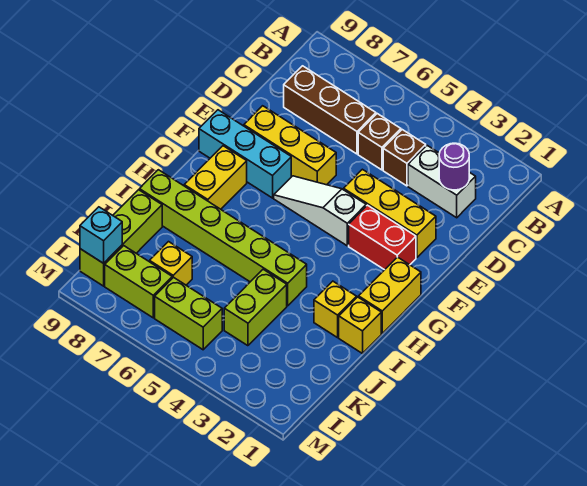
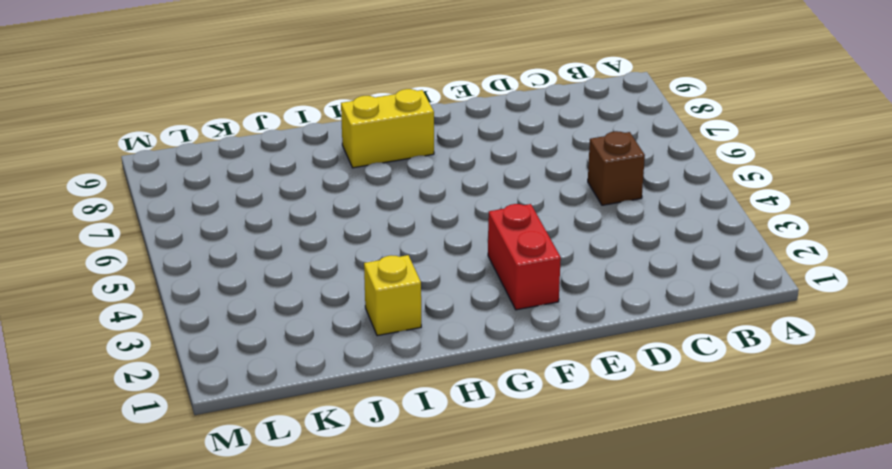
none -> white 1x2 brick [408,146,476,218]
none -> brown 1x1 brick [383,130,426,186]
none -> brown 1x3 brick [284,66,376,154]

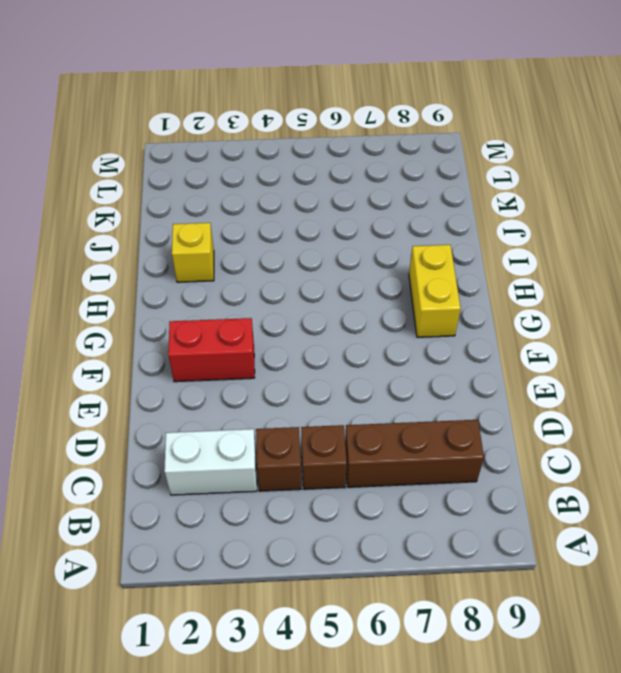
none -> yellow 1x3 brick [343,169,436,258]
none -> yellow 1x3 brick [244,106,336,185]
none -> white 1x3 slope [274,176,366,246]

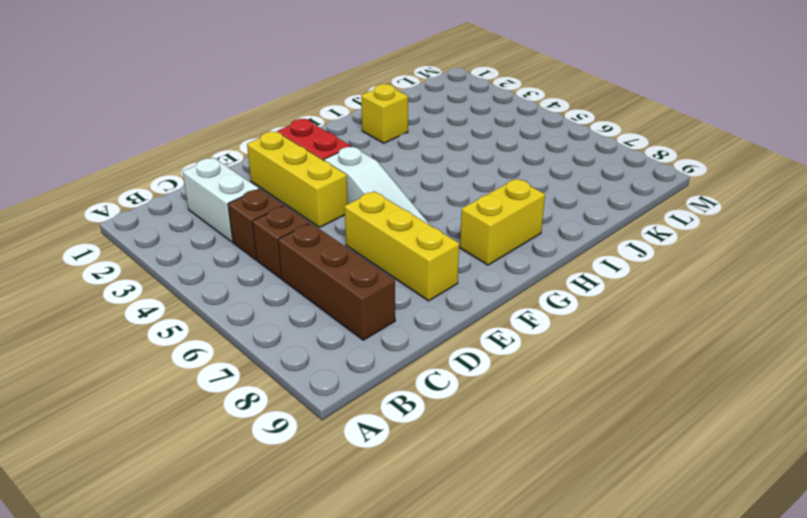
none -> cyan 1x3 brick [199,110,291,198]
none -> yellow 1x2 brick [359,257,421,333]
none -> yellow 1x1 brick [339,297,381,354]

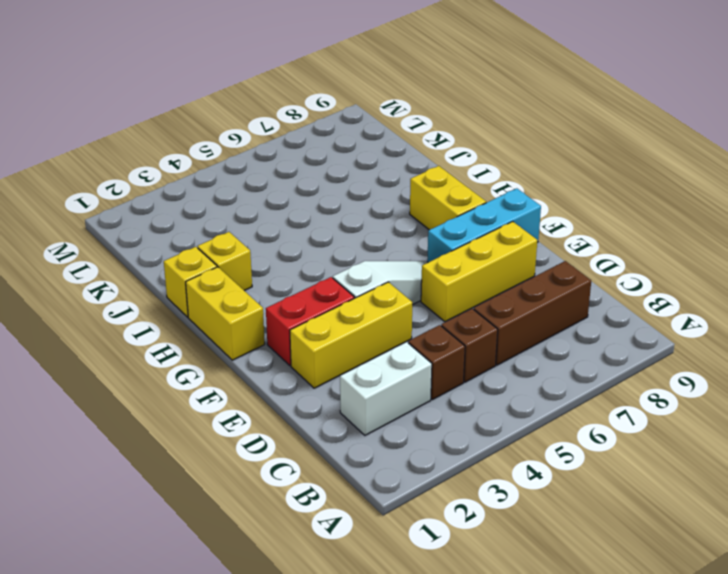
none -> lime 1x6 brick [139,170,307,306]
none -> lime 1x2 brick [224,269,287,346]
none -> lime 1x3 brick [80,190,162,286]

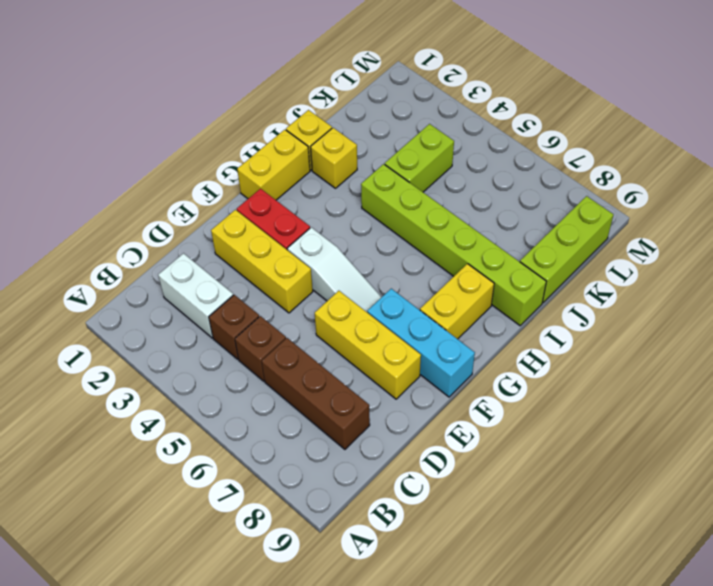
none -> yellow 1x1 brick [150,242,192,285]
none -> lime 1x2 brick [155,277,222,350]
none -> lime 1x2 brick [105,246,172,318]

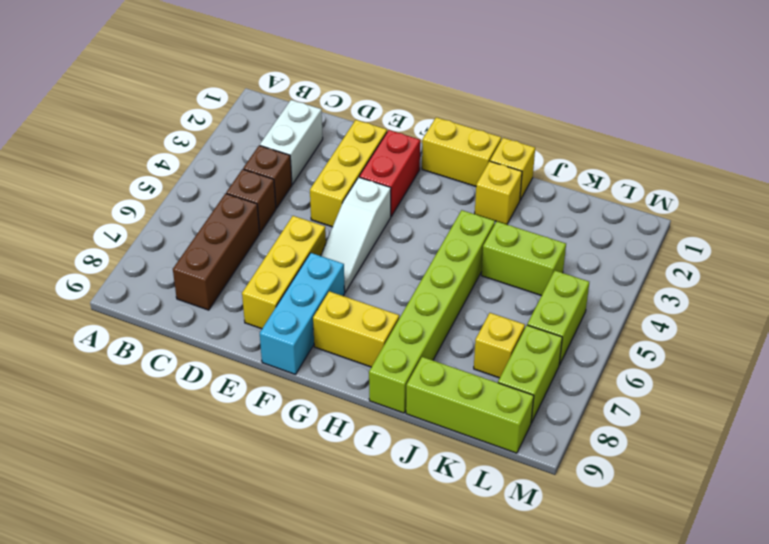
none -> purple 1x1 round brick [439,143,469,190]
none -> cyan 1x1 brick [80,207,122,263]

